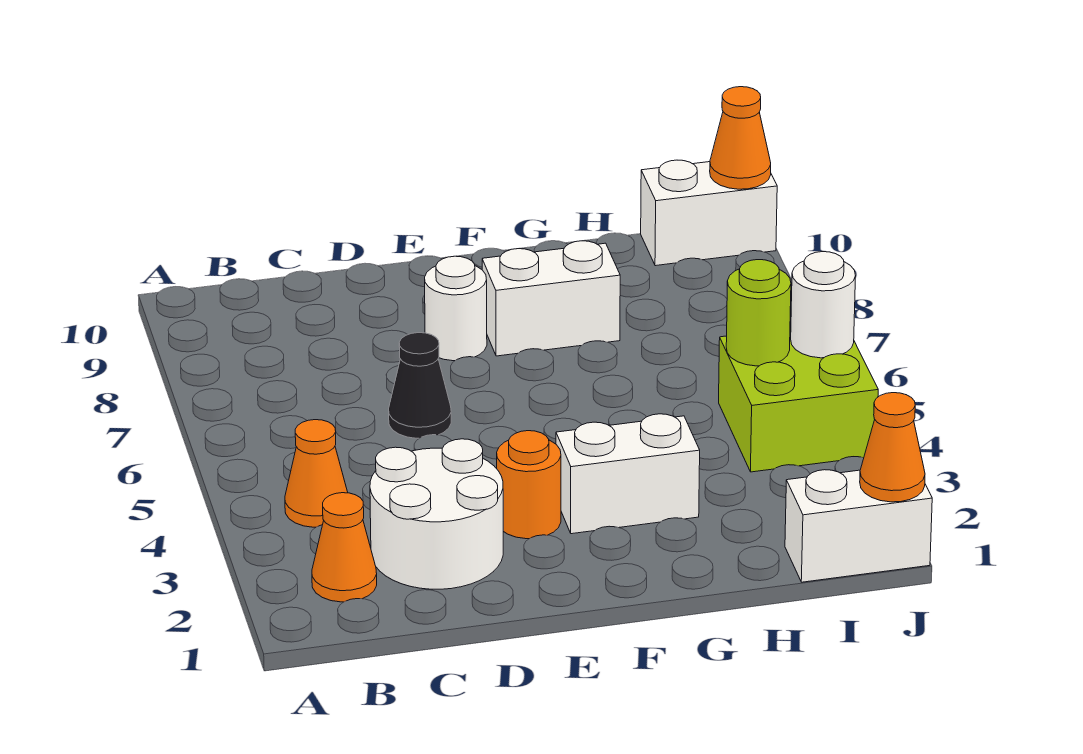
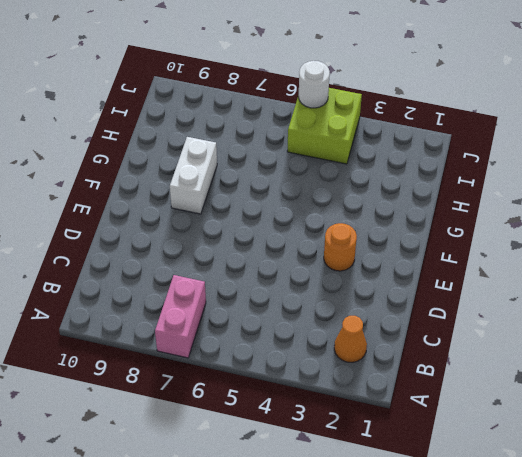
pink 1x2 brick [155,275,206,358] -> none
none -> orange 1x1 cone [285,420,348,527]
none -> white 2x2 round brick [370,439,503,589]
none -> black 1x1 cone [389,333,451,438]

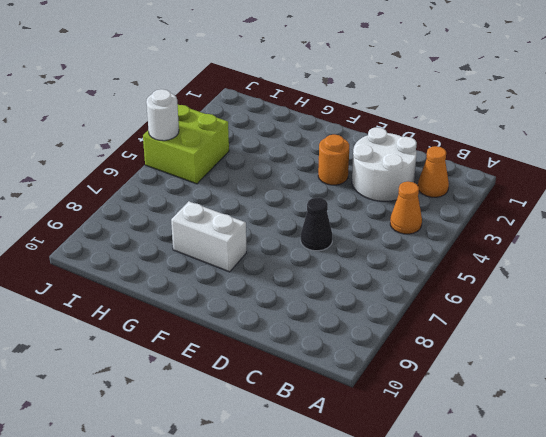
none -> white 1x1 round brick [425,256,487,361]
none -> white 1x2 brick [556,414,700,534]
none -> white 1x2 brick [785,470,932,582]

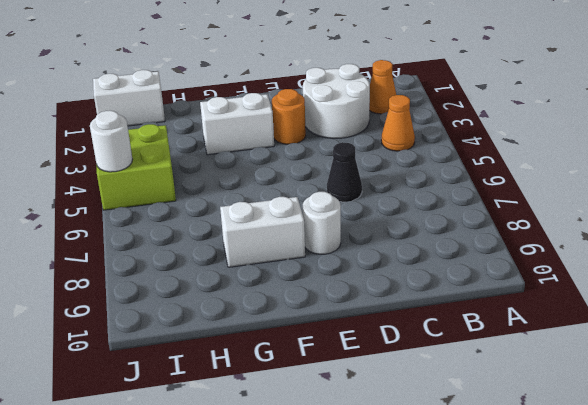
none -> white 1x2 brick [641,160,777,266]
none -> lime 1x1 round brick [726,260,791,366]
none -> orange 1x1 cone [860,393,925,502]

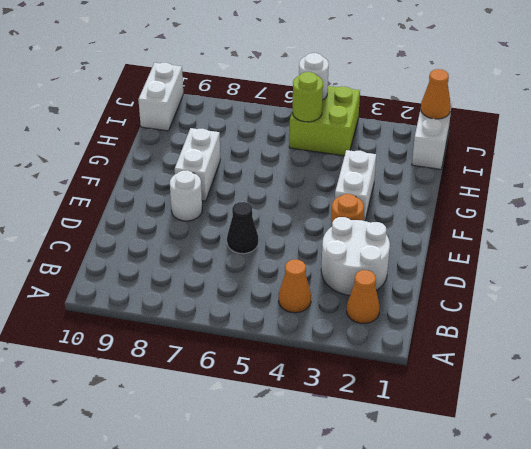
none -> orange 1x1 cone [710,87,771,189]

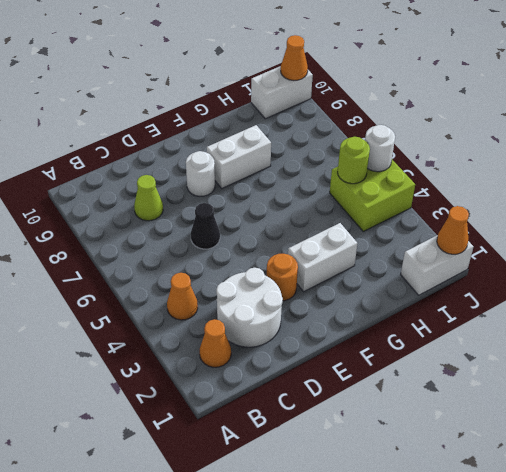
lime 1x1 cone [134,175,163,221] -> none

